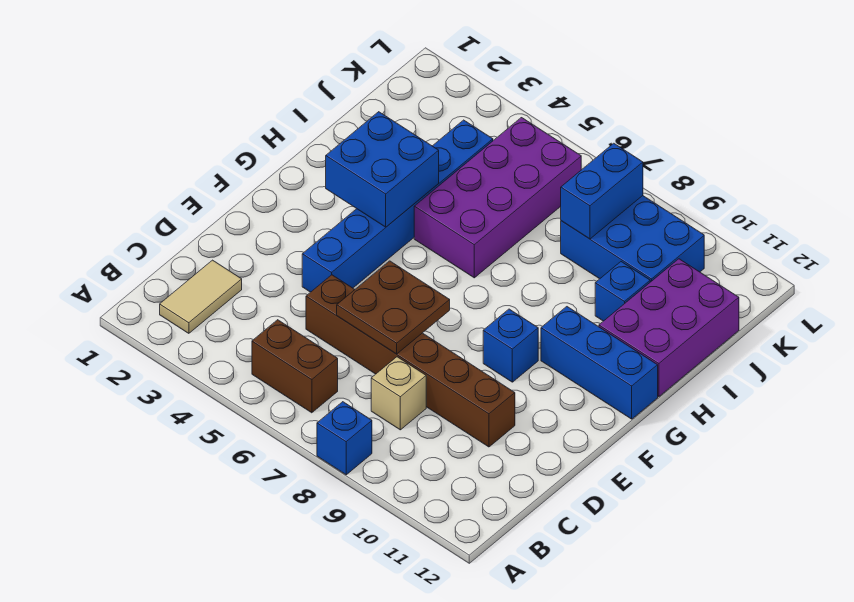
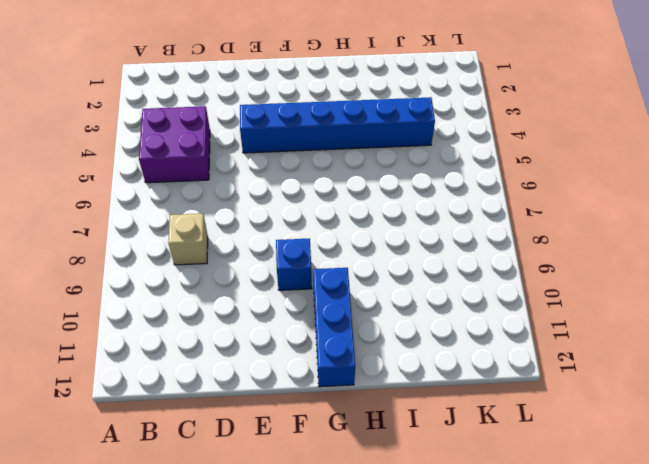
purple 2x2 brick [139,106,210,183] -> brown 1x2 brick [252,320,338,413]
none -> blue 1x1 brick [317,402,372,475]
none -> tan 1x2 tile [160,260,242,333]
none -> brown 1x6 brick [306,275,515,447]

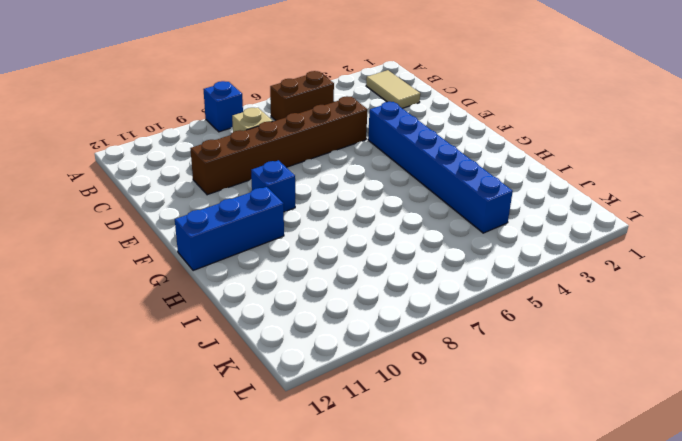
none -> purple 2x4 brick [414,118,581,278]
none -> purple 2x3 brick [599,259,739,397]
none -> blue 1x1 brick [595,262,650,321]

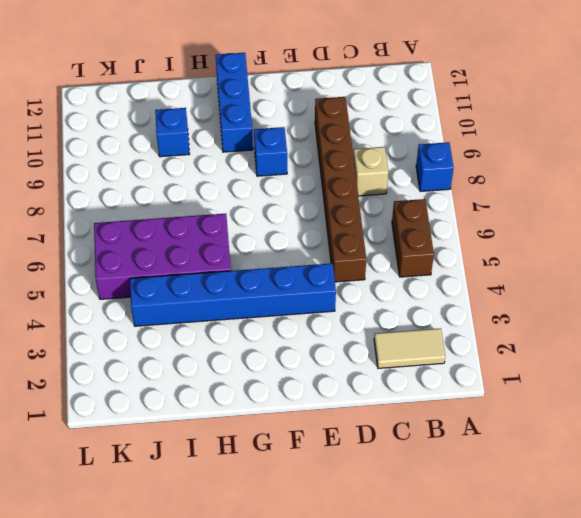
none -> purple 2x3 brick [599,259,739,397]
none -> blue 2x3 brick [561,196,704,282]
none -> brown 2x2 plate [337,261,450,354]

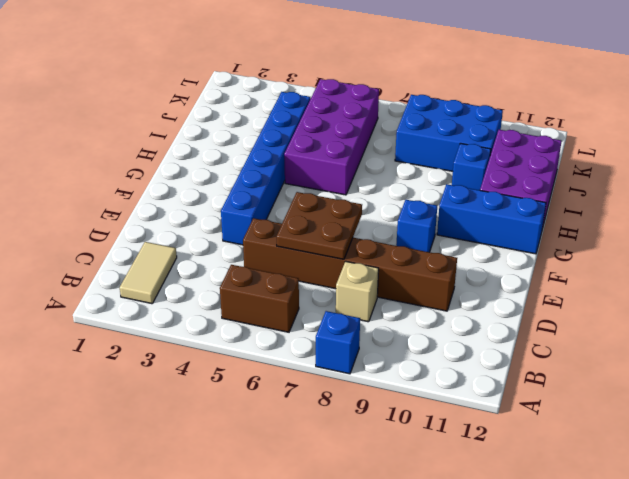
none -> blue 2x2 brick [326,112,439,227]
none -> blue 1x2 brick [561,143,643,239]

